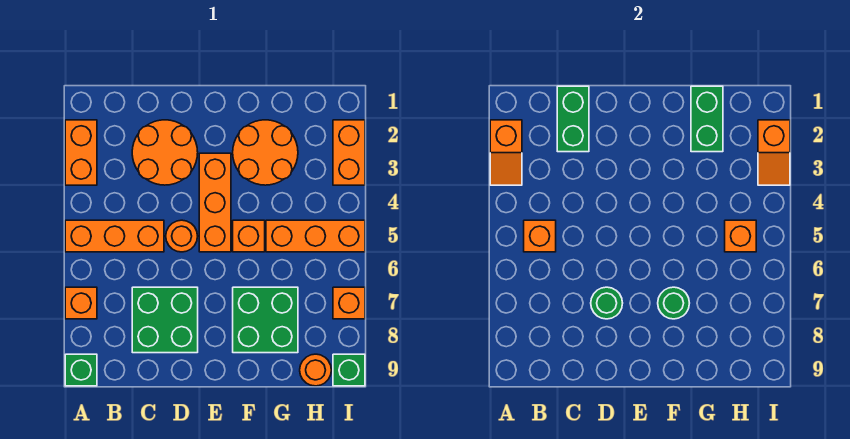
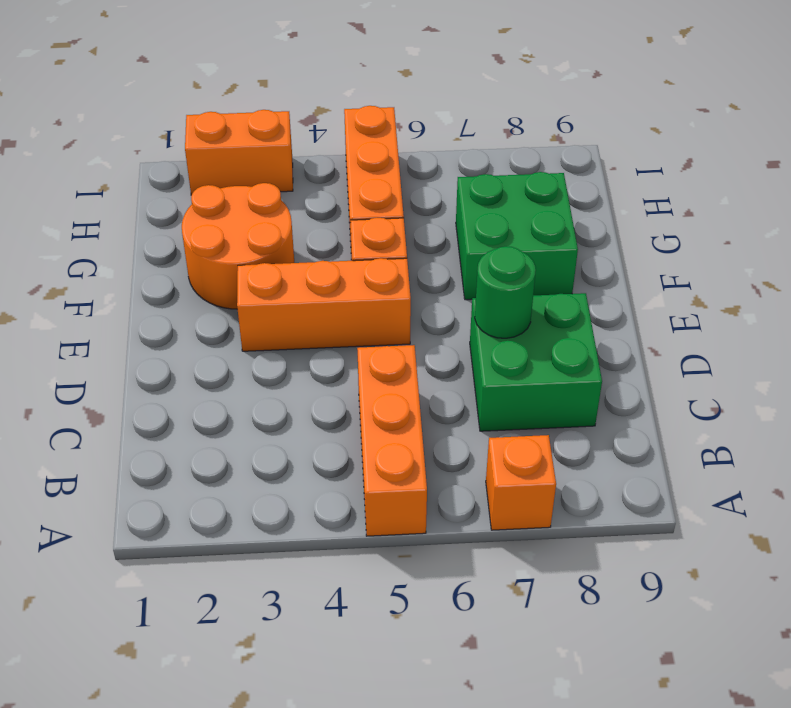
none -> orange 1x2 brick [65,120,97,185]
none -> green 1x1 brick [65,354,97,386]
none -> orange 2x2 round brick [132,120,198,185]

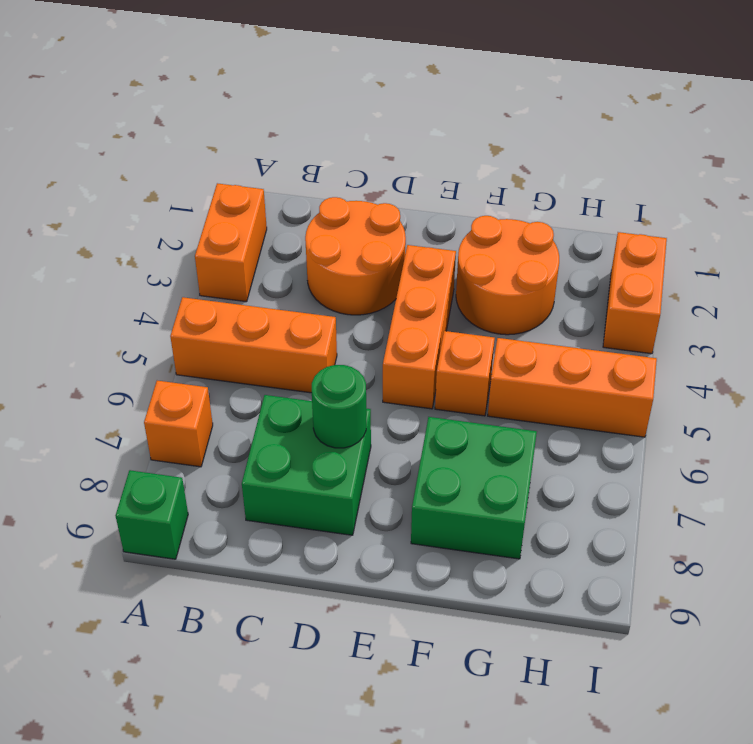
none -> orange 1x1 round brick [166,220,198,252]
none -> orange 1x1 round brick [300,354,331,386]
none -> orange 1x1 brick [333,287,365,319]

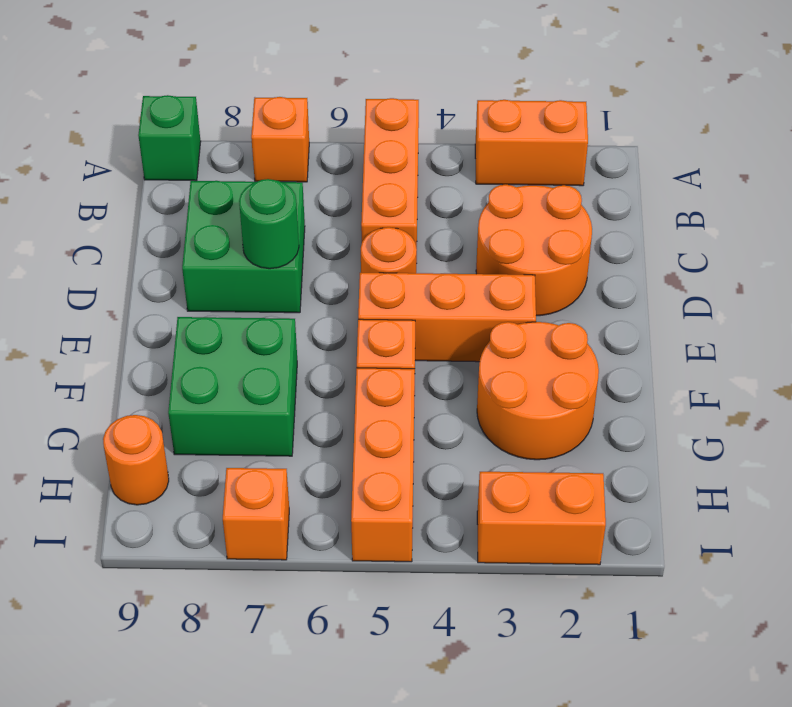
none -> green 1x1 brick [333,354,365,386]
none -> orange 1x2 slope [490,120,522,185]
none -> orange 1x1 brick [524,220,556,252]

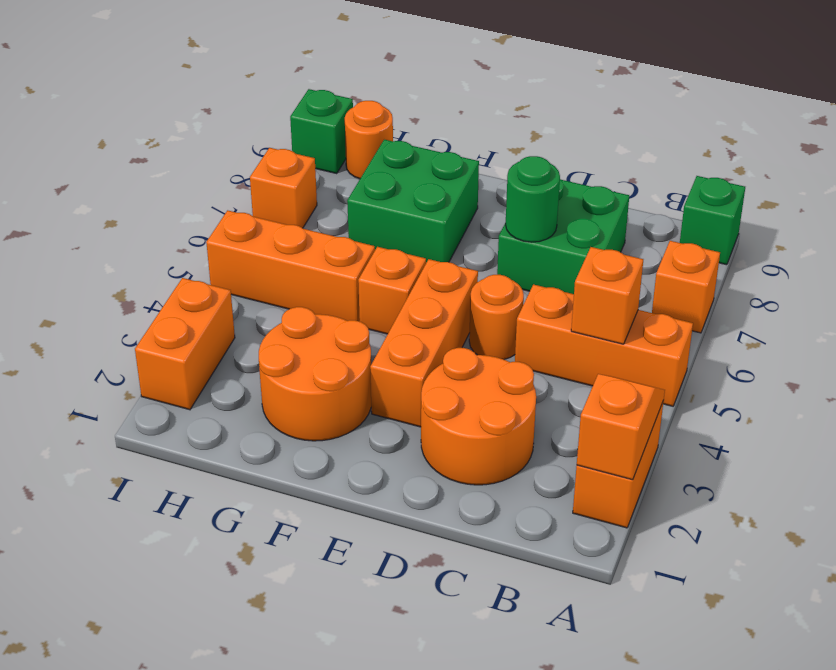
none -> green 1x2 brick [557,86,589,152]
none -> green 1x1 round brick [658,287,689,319]
none -> green 1x2 brick [691,86,723,152]

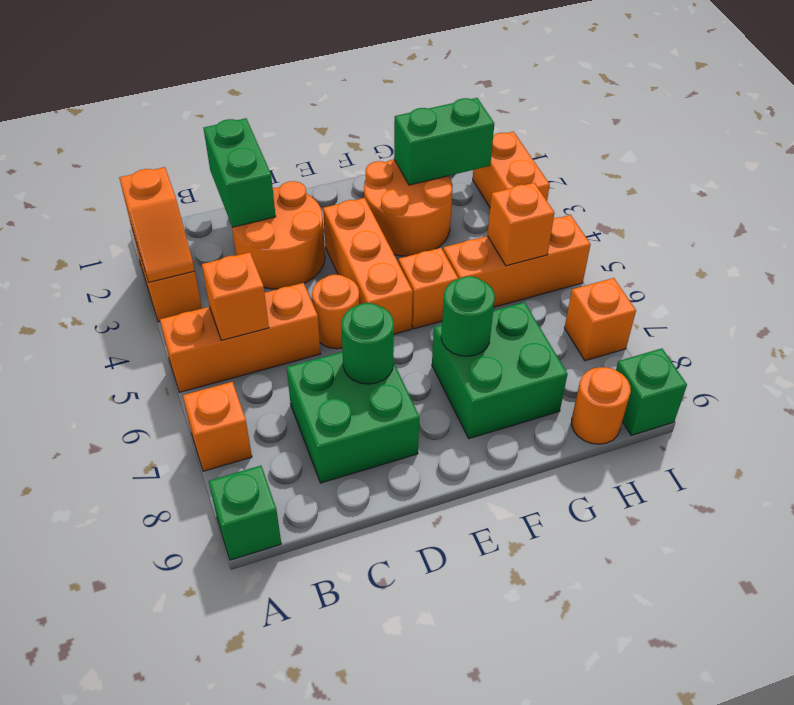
green 1x2 brick [394,98,494,185] -> green 1x2 brick turned to [691,86,723,152]
none -> orange 1x2 slope [758,120,790,185]

